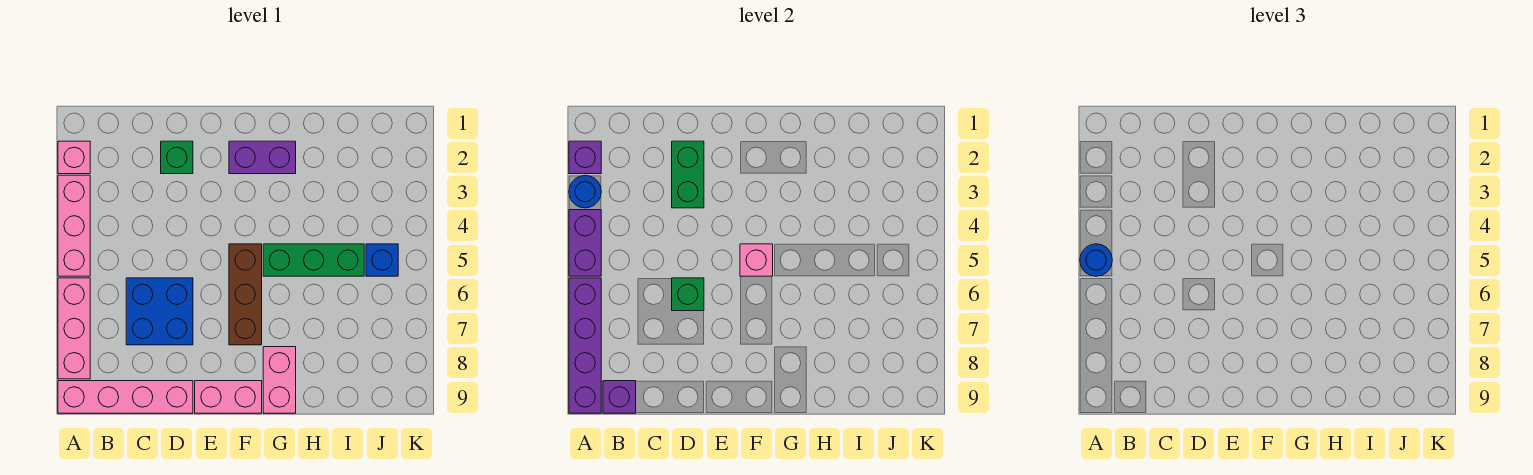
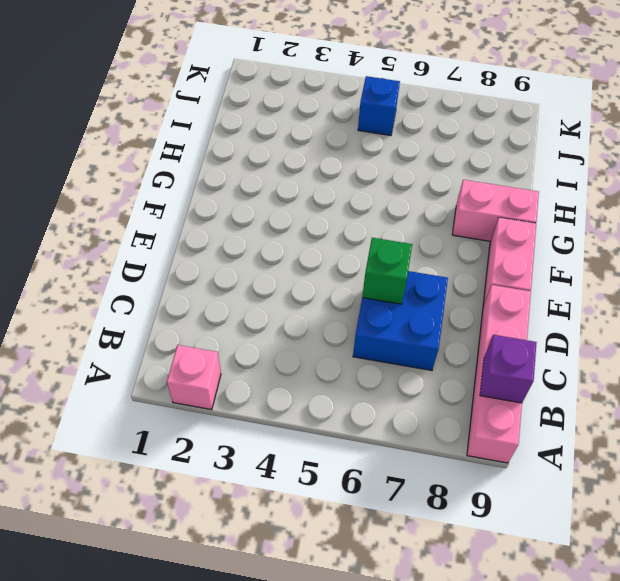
none -> pink 1x3 brick [58,175,90,276]
none -> pink 1x3 brick [58,278,90,379]
none -> green 1x1 brick [161,141,193,174]

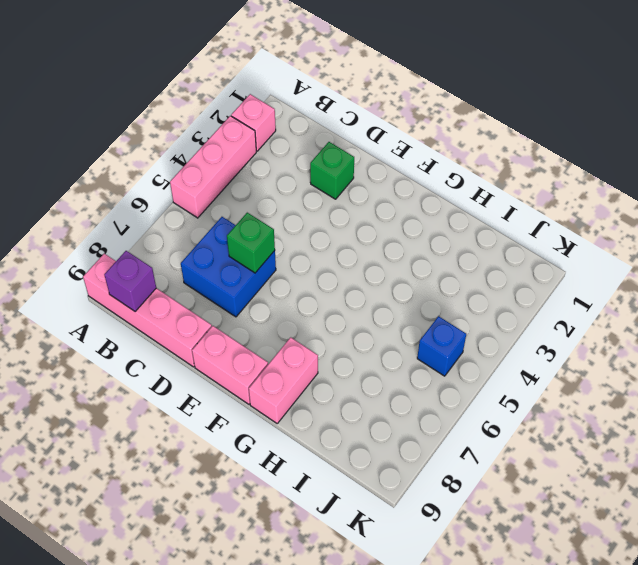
none -> pink 1x3 brick [58,278,90,379]
none -> purple 1x2 brick [229,141,296,174]
none -> brown 1x3 brick [229,244,262,345]

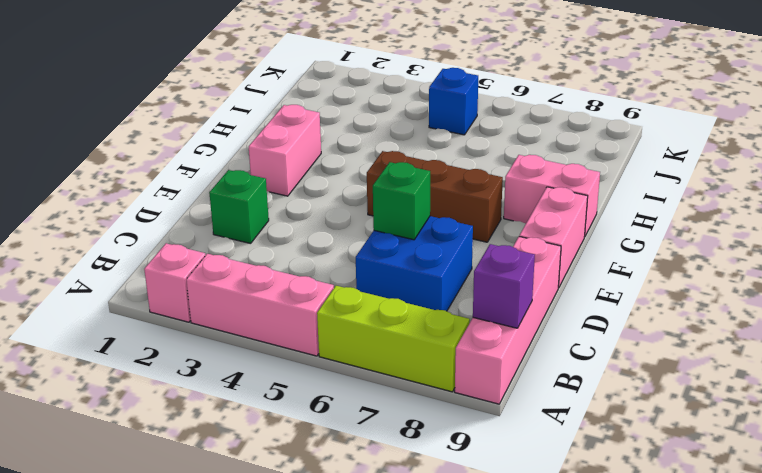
lime 1x3 brick [317,286,470,392] -> pink 1x3 brick [58,278,90,379]
pink 1x2 brick [249,105,321,196] -> purple 1x2 brick [229,141,296,174]
none -> green 1x3 brick [263,244,364,276]
none -> purple 1x1 brick [569,141,601,174]
none -> blue 1x1 round brick [569,175,601,208]

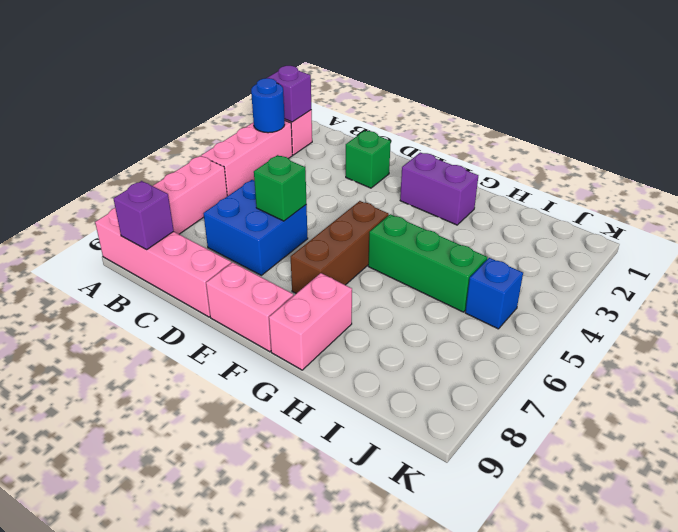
none -> purple 1x2 brick [569,210,601,276]
none -> purple 1x4 brick [569,278,601,413]
none -> green 1x2 brick [672,141,704,208]

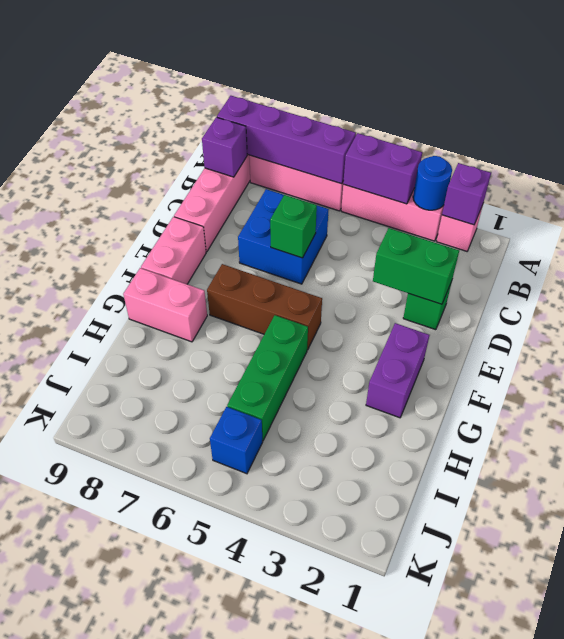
none -> pink 1x1 brick [740,244,773,276]
none -> blue 1x1 round brick [1080,244,1112,276]

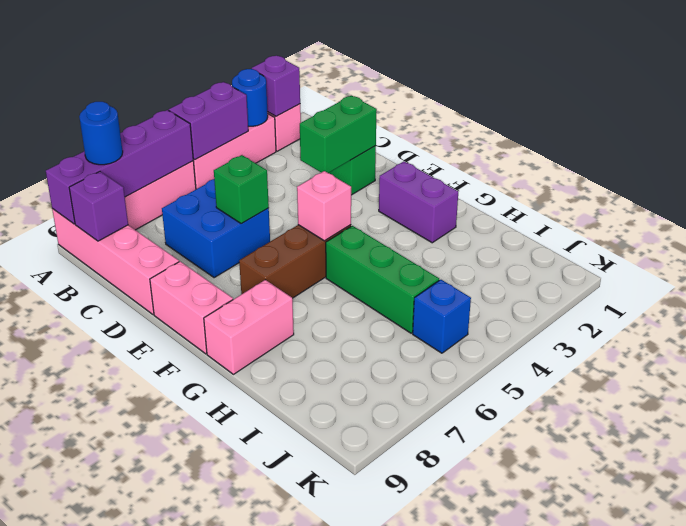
blue 1x1 round brick [79,102,123,165] -> blue 1x1 round brick moved to [1080,244,1112,276]

